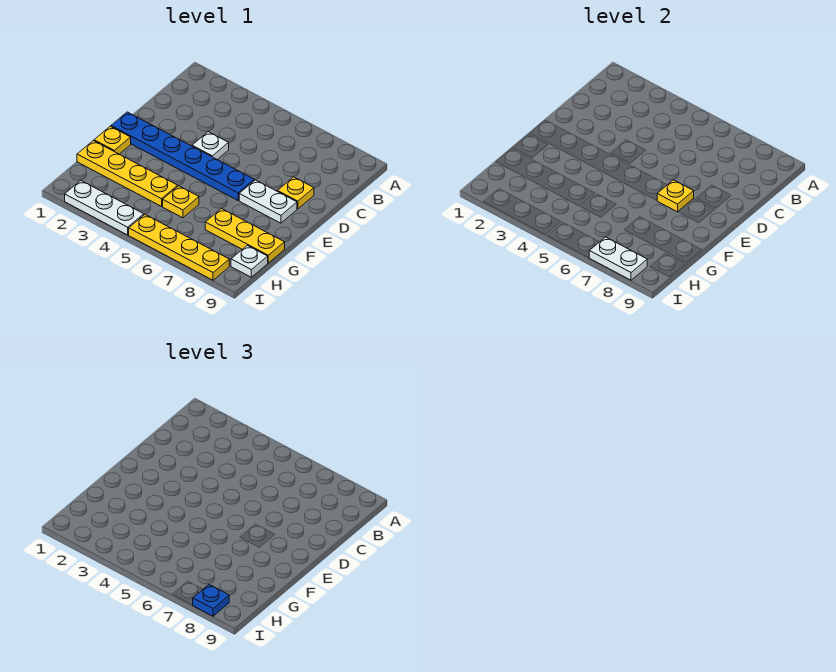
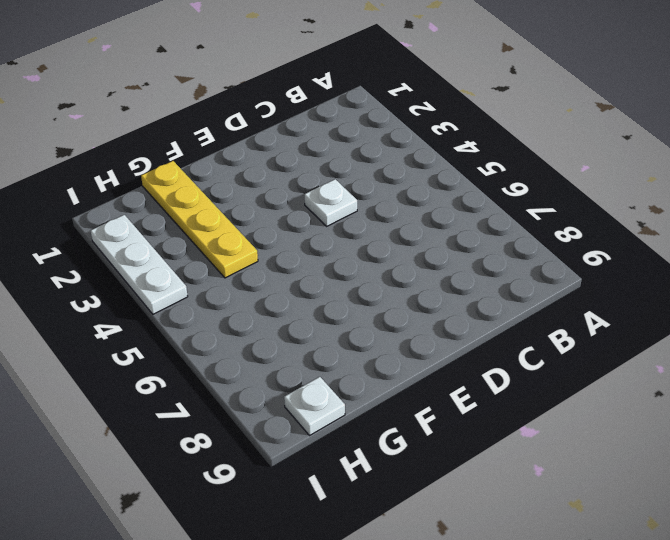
none -> yellow 1x1 plate [278,177,314,209]
none -> blue 1x6 plate [111,112,254,200]
none -> white 1x2 plate [239,180,297,223]

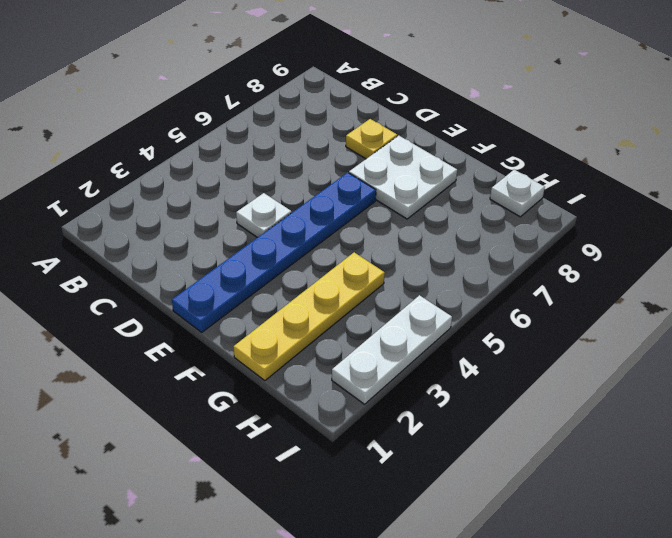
white 2x2 plate [349,136,457,219] -> white 1x2 plate [239,180,297,223]
none -> yellow 1x1 plate [94,126,131,154]
none -> yellow 1x1 plate [163,186,199,218]
none -> yellow 1x3 plate [205,209,285,263]

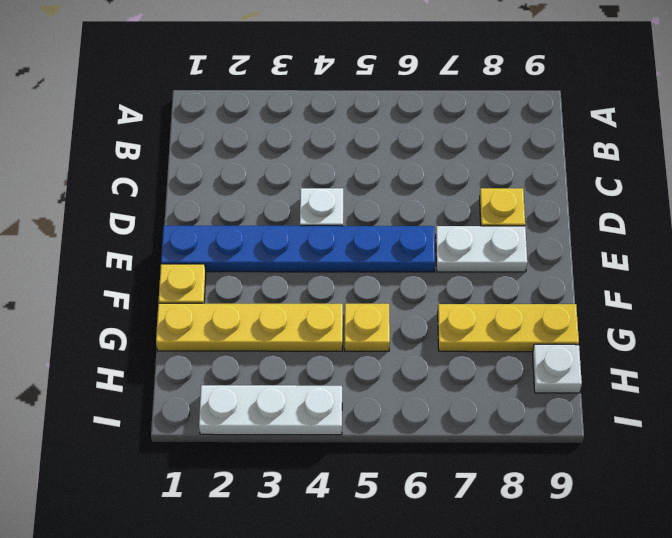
none -> yellow 1x4 plate [129,215,229,280]
none -> yellow 1x1 plate [657,180,694,212]
none -> white 1x2 plate [589,237,647,280]

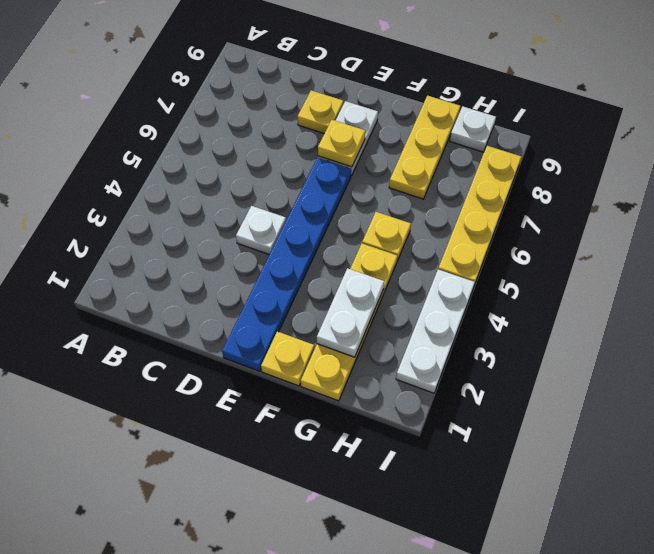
white 1x2 plate [317,268,384,357] -> white 1x2 plate moved to [589,237,647,280]
none -> blue 1x1 plate [193,585,229,616]

